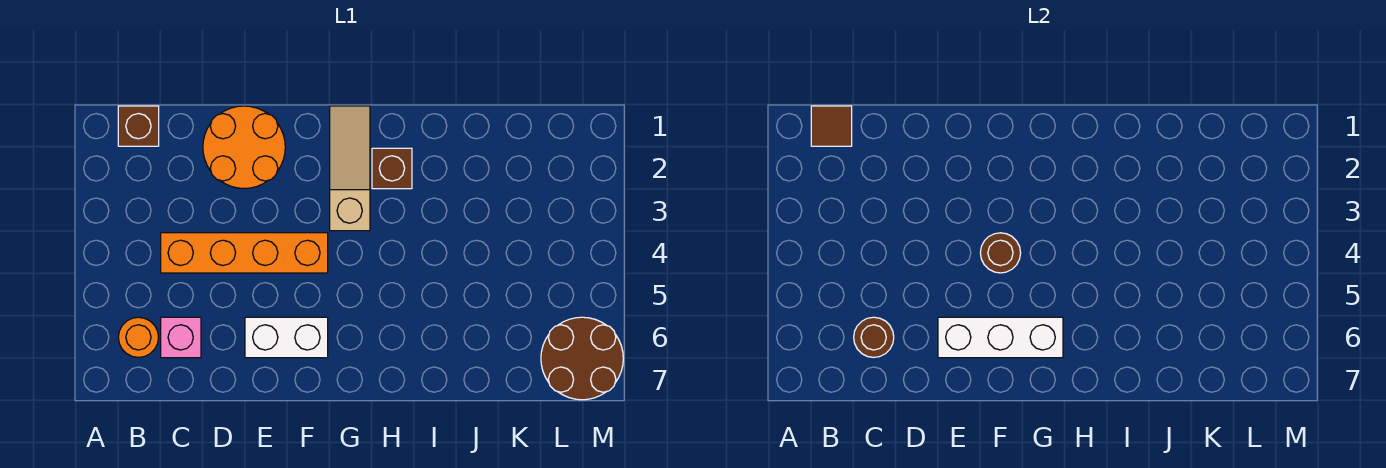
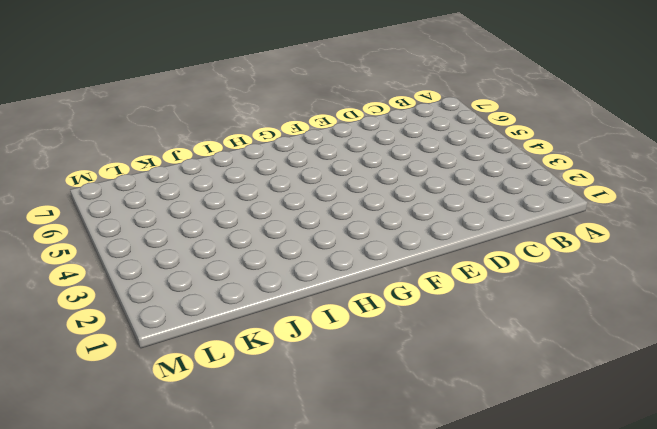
none -> brown 1x1 brick [118,106,159,146]
none -> orange 1x1 round brick [118,317,159,357]
none -> orange 1x4 brick [161,233,328,273]

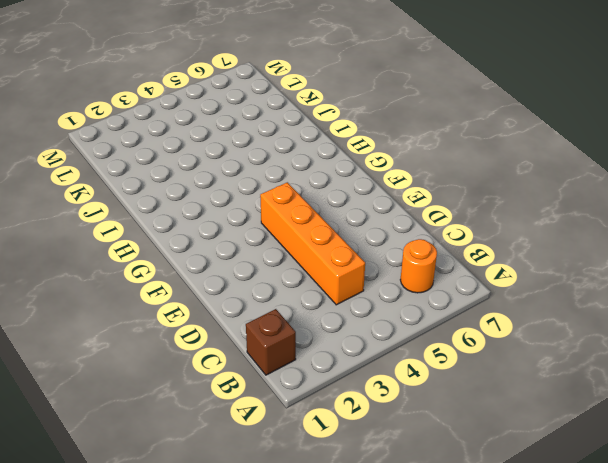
none -> pink 1x1 brick [161,317,201,358]
none -> orange 2x2 round brick [203,106,285,188]
none -> white 1x2 brick [245,317,328,358]

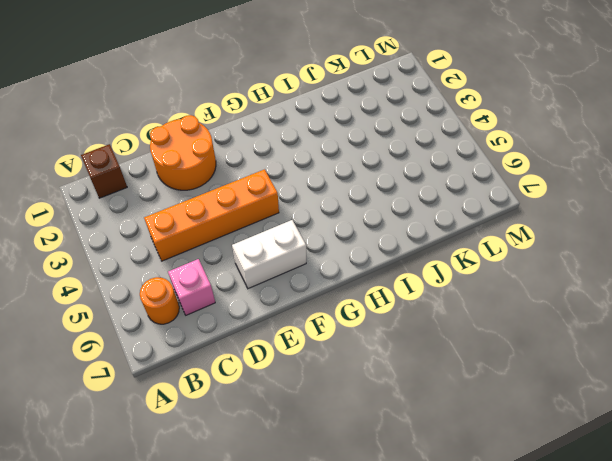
none -> tan 1x3 slope [330,106,370,231]
none -> brown 1x1 brick [372,148,412,189]
none -> brown 2x2 round brick [541,317,623,400]

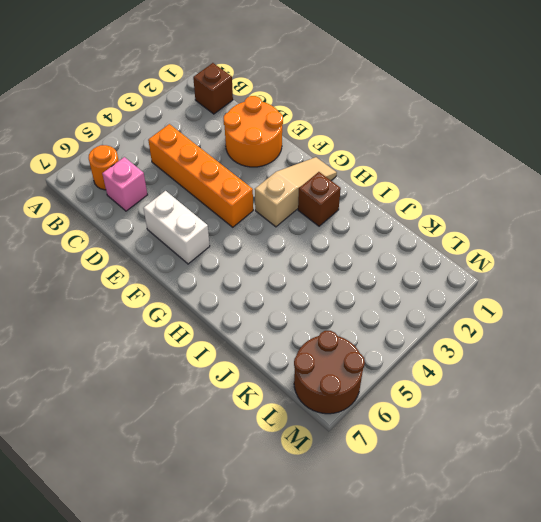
none -> brown 1x1 tile [811,106,852,146]
none -> brown 1x1 round brick [854,317,894,358]
none -> white 1x3 brick [938,317,1063,358]

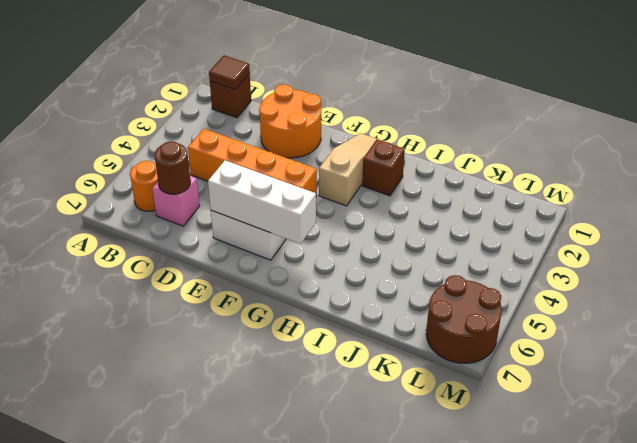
none -> brown 1x1 round brick [980,233,1021,273]

